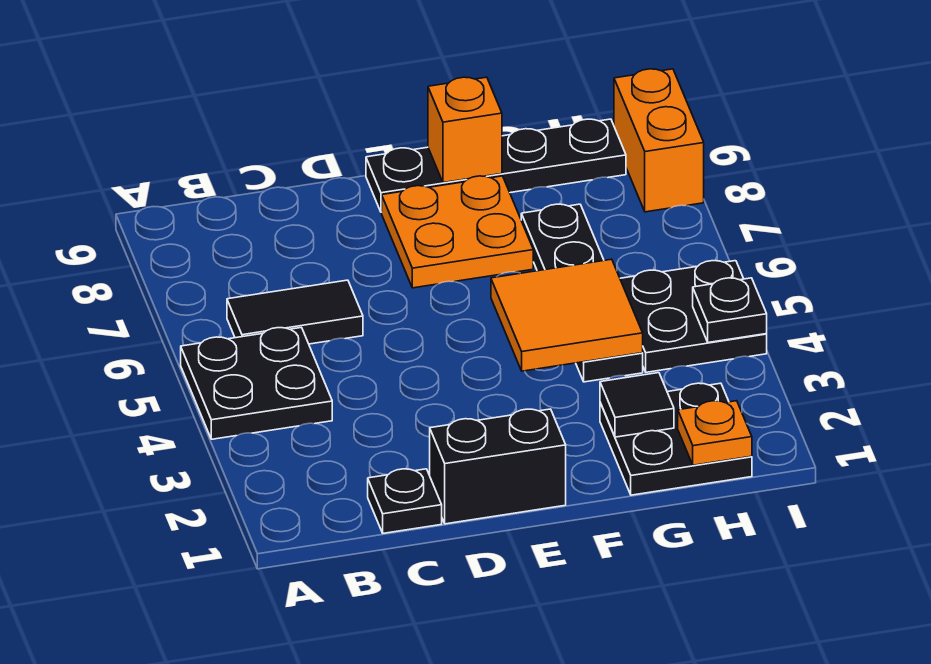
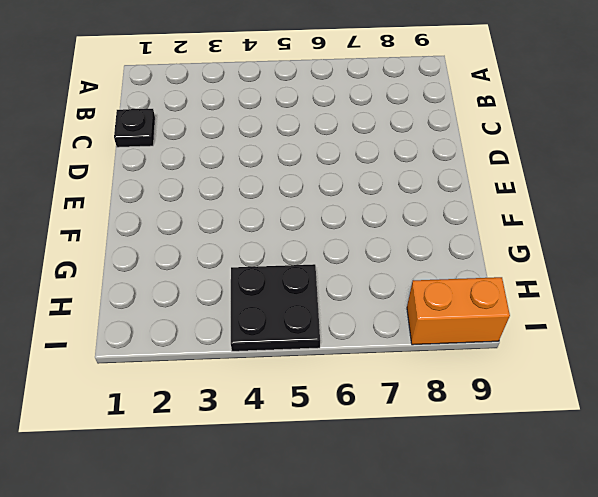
none -> black 2x2 plate [181,328,332,439]
none -> black 1x2 tile [227,280,363,344]
none -> black 1x2 brick [430,409,566,524]

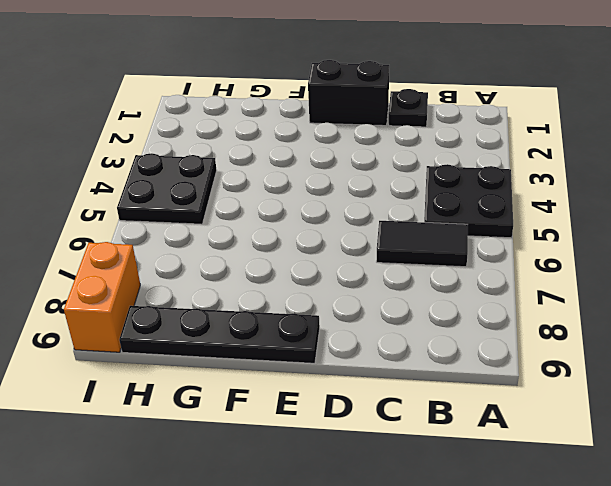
none -> orange 2x2 plate [382,176,533,288]
none -> black 2x2 plate [600,383,752,495]
none -> black 1x4 plate [521,204,643,382]

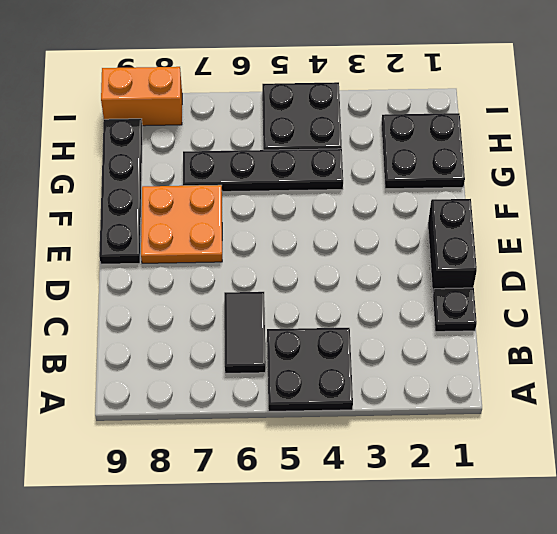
none -> orange 2x2 tile [491,259,643,371]
none -> orange 1x1 brick [428,77,502,183]
none -> black 1x1 tile [600,373,674,437]

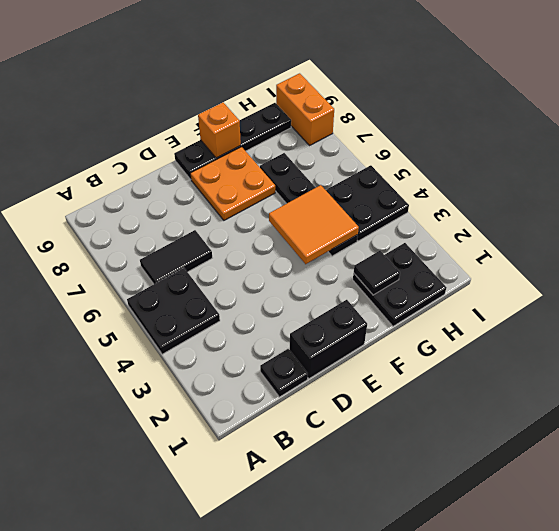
none -> orange 1x1 plate [678,401,752,465]
none -> black 1x1 plate [693,278,767,343]

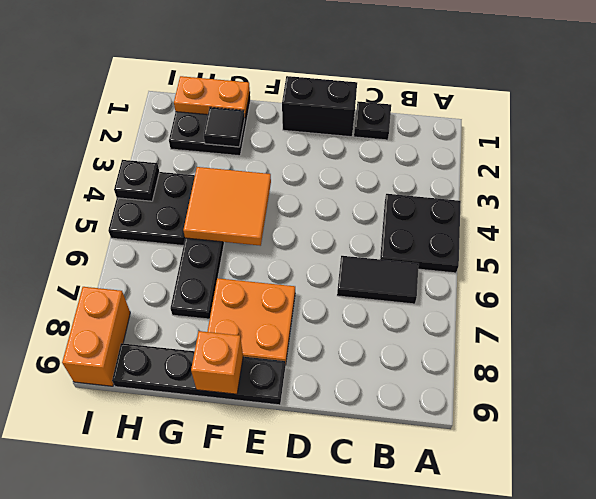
orange 1x2 plate [174,76,250,118] -> orange 1x1 plate [678,401,752,465]

